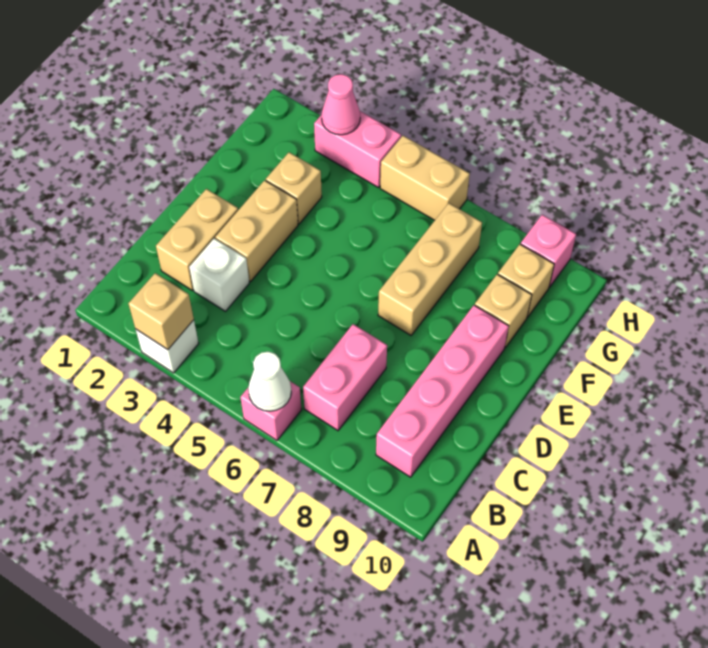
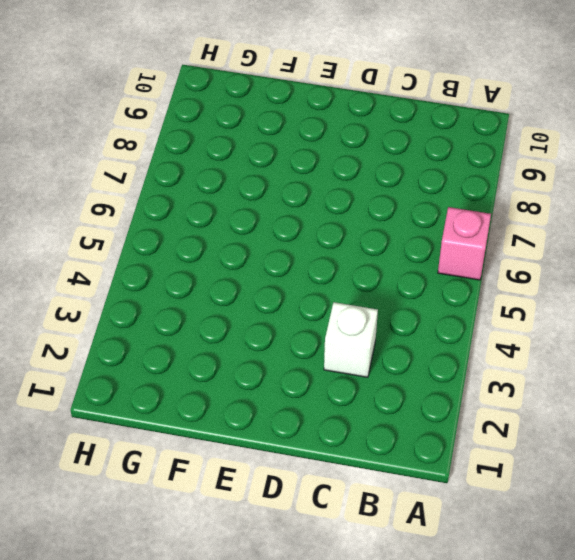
none -> white 1x1 brick [136,320,199,373]
none -> pink 1x2 brick [303,324,387,430]
none -> pink 1x4 brick [376,305,509,477]

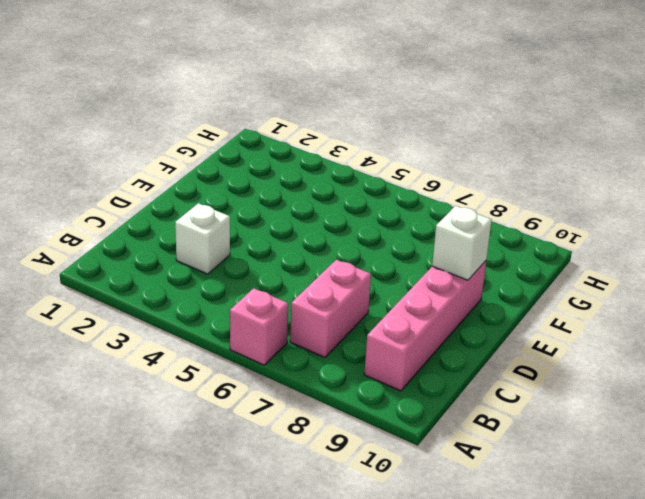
white 1x1 brick [432,206,492,280] -> white 1x1 brick moved to [136,320,199,373]
none -> tan 1x2 brick [156,189,238,290]
none -> tan 1x2 brick [215,180,298,282]
none -> tan 1x3 brick [378,203,482,335]

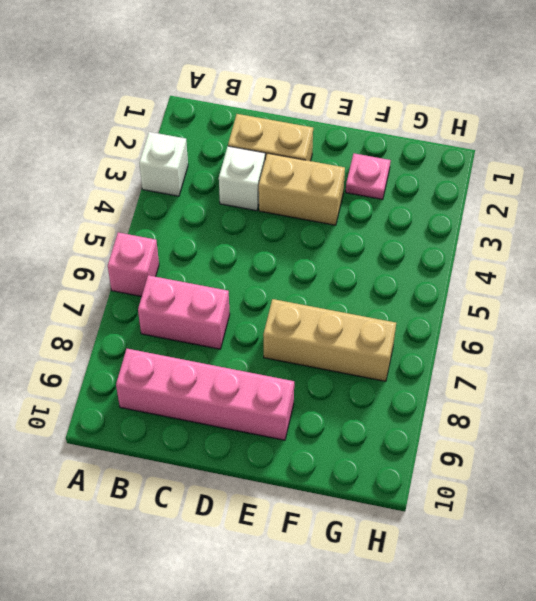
pink 1x1 plate [346,153,391,200] -> none
none -> tan 1x1 brick [266,152,322,224]
none -> tan 1x1 brick [475,274,532,348]
none -> tan 1x1 brick [498,244,554,317]

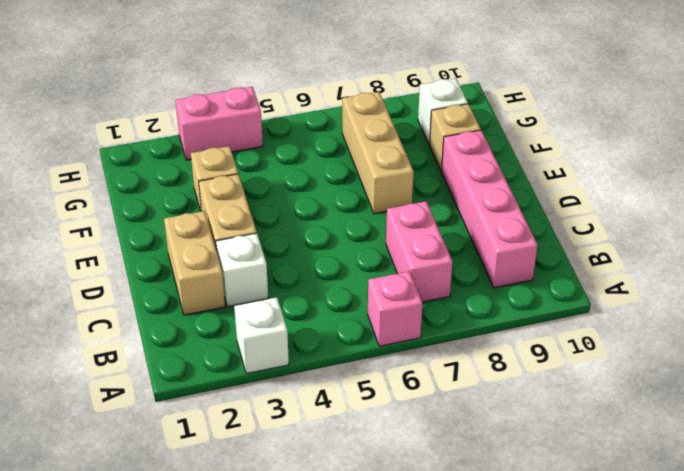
white 1x1 brick [418,78,468,145] -> tan 1x1 brick [498,244,554,317]
none -> tan 1x2 brick [380,136,470,220]
none -> pink 1x1 brick [521,215,576,287]
none -> tan 1x1 brick [128,273,194,350]

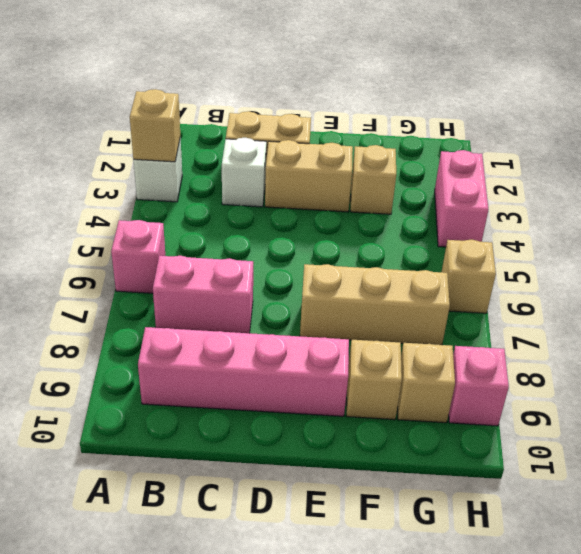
tan 1x1 brick [442,239,496,313] -> tan 1x2 brick [380,136,470,220]
none -> white 1x1 cone [248,352,291,411]
none -> pink 1x1 cone [322,74,360,135]

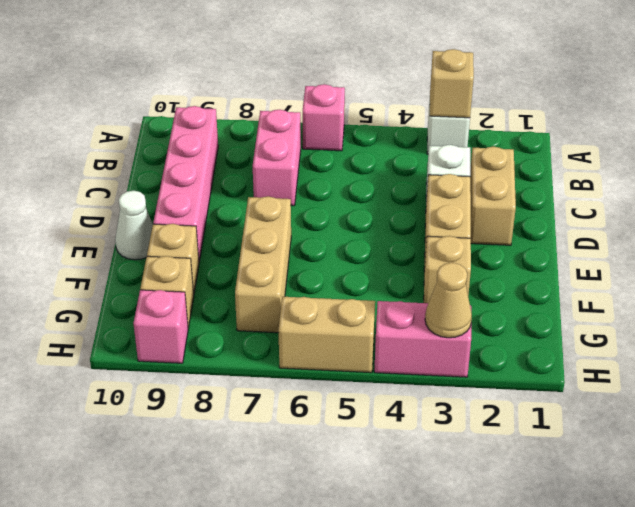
white 1x1 cone [115,191,153,260] -> white 1x1 cone moved to [248,352,291,411]
tan 1x1 cone [425,263,472,338] -> pink 1x1 cone [322,74,360,135]

